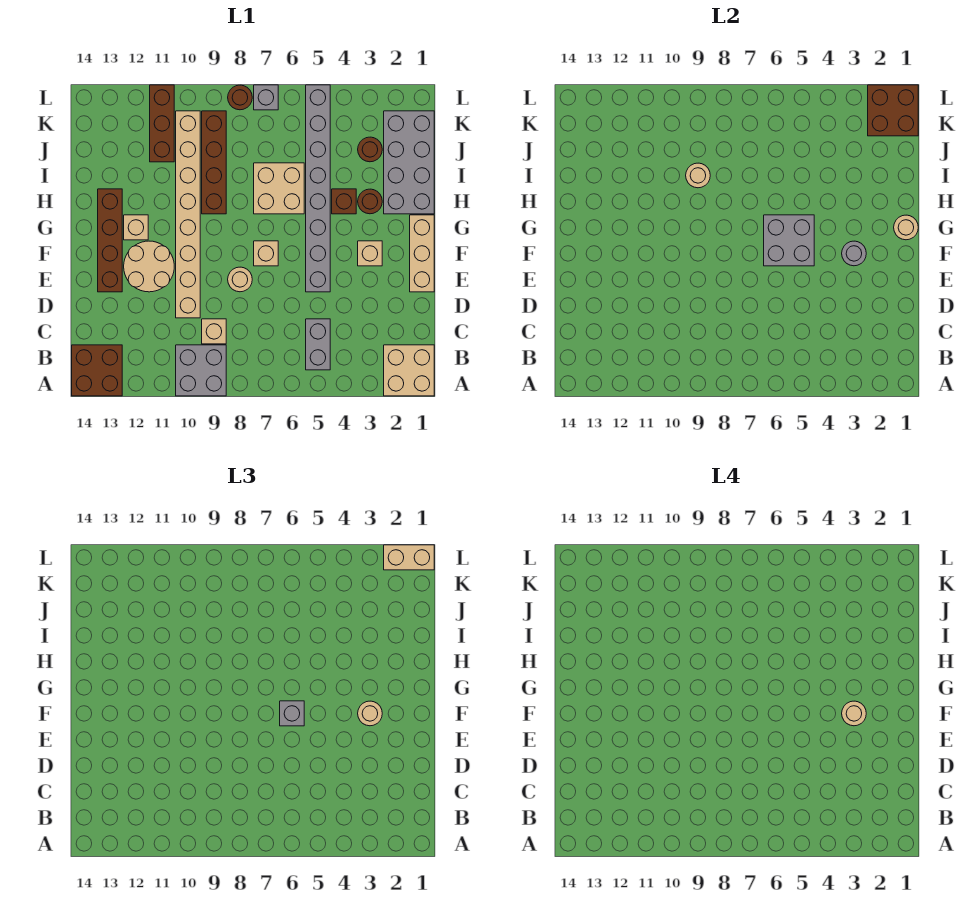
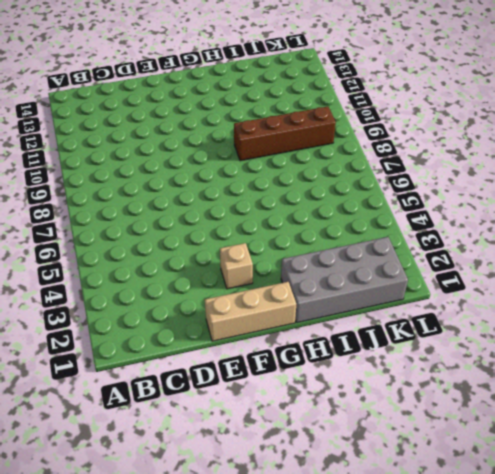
none -> tan 2x2 brick [384,345,434,396]
none -> grey 2x2 brick [176,345,226,396]
none -> brown 2x2 brick [72,345,122,396]
none -> grey 1x2 brick [306,319,330,370]

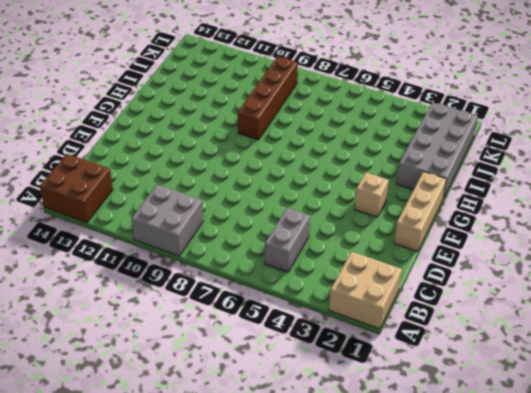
none -> tan 1x1 brick [202,319,226,344]
none -> tan 1x8 brick [176,111,200,318]
none -> grey 1x8 brick [306,85,330,292]
none -> tan 1x1 round brick [228,267,252,292]

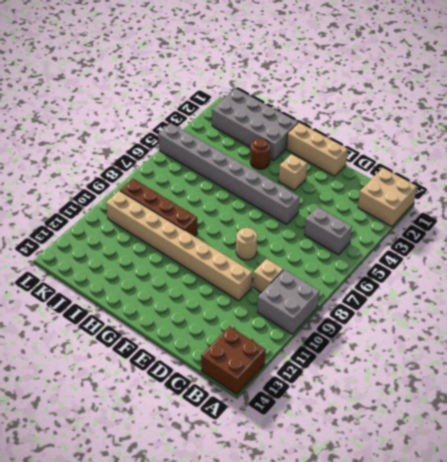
none -> tan 2x2 round brick [124,241,174,292]
none -> brown 1x4 brick [98,189,122,292]
none -> tan 1x1 brick [254,241,278,266]
none -> tan 1x1 brick [124,215,148,240]

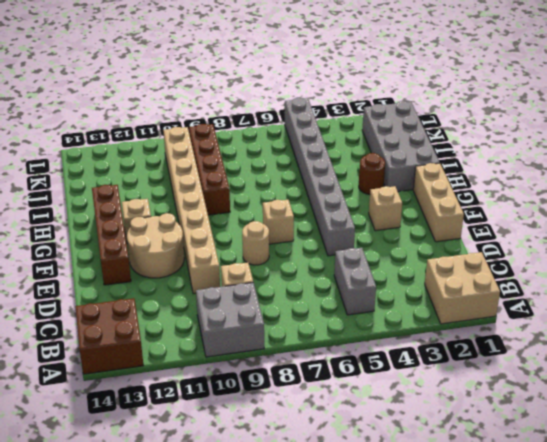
none -> brown 1x1 brick [332,189,356,214]
none -> tan 2x2 brick [254,163,304,214]
none -> brown 1x1 round brick [358,137,382,162]
none -> brown 1x3 brick [150,85,174,162]

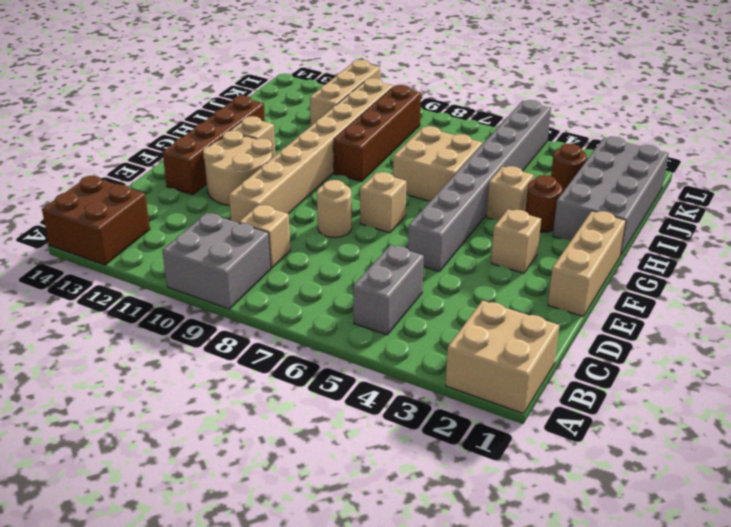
tan 1x1 brick [486,166,534,220] -> brown 1x1 brick [332,189,356,214]
tan 1x3 brick [310,60,380,126] -> brown 1x3 brick [150,85,174,162]
none -> grey 1x1 brick [254,85,278,110]
none -> brown 1x1 round brick [228,85,252,110]
none -> grey 1x1 round brick [842,241,866,266]
none -> grey 2x2 brick [764,215,814,266]

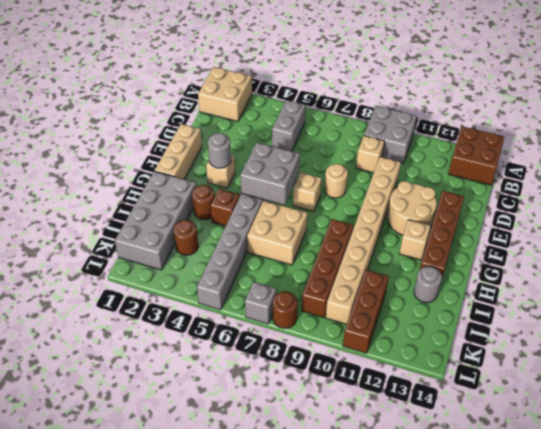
grey 1x1 round brick [414,266,442,303] -> none
none -> tan 1x1 round brick [894,215,918,240]
none -> tan 1x1 round brick [686,163,710,188]
none -> brown 2x2 brick [868,85,918,136]
none -> tan 1x1 round brick [358,701,382,726]

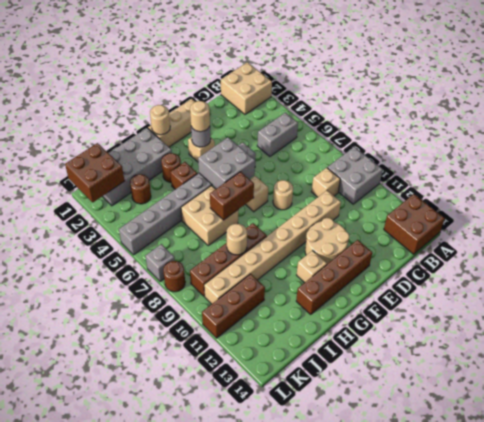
brown 1x2 brick [210,172,254,220] -> none
none -> grey 1x1 brick [280,701,304,726]
none -> tan 1x2 brick [384,545,434,570]
none -> tan 1x1 round brick [842,701,866,726]

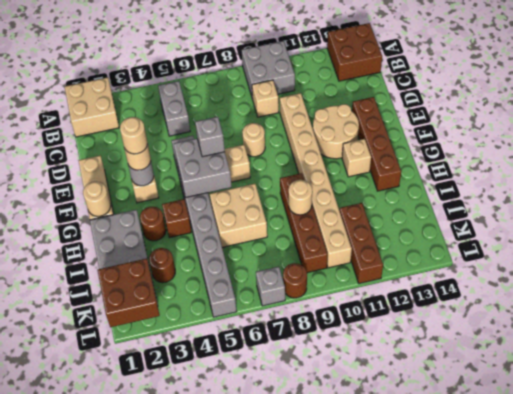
none -> tan 1x2 brick [384,545,434,570]

